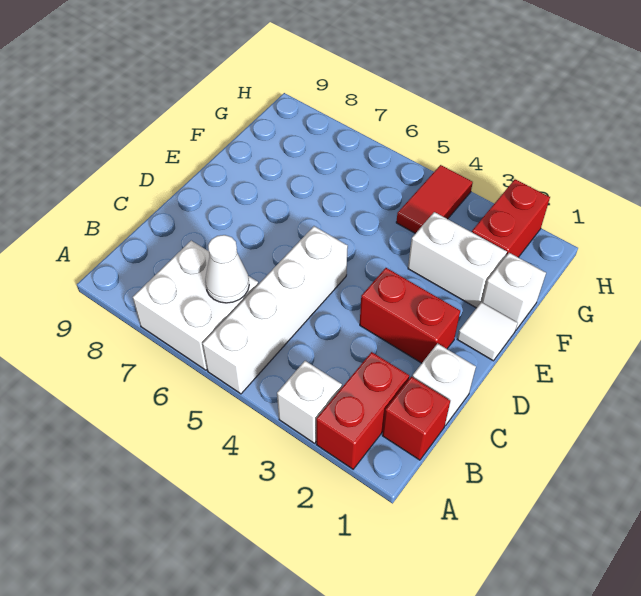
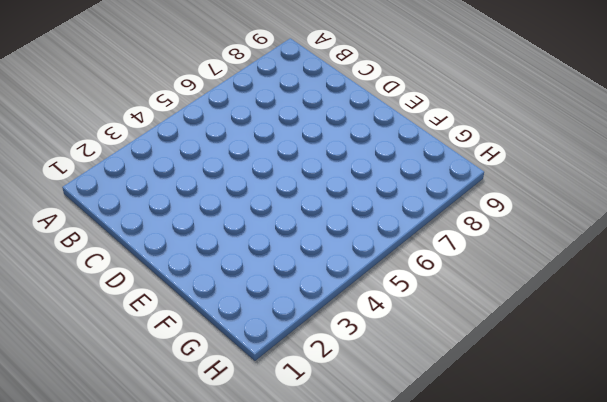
none -> red 1x2 brick [316,352,409,469]
none -> white 1x1 brick [277,361,342,443]
none -> white 1x4 brick [202,226,348,394]

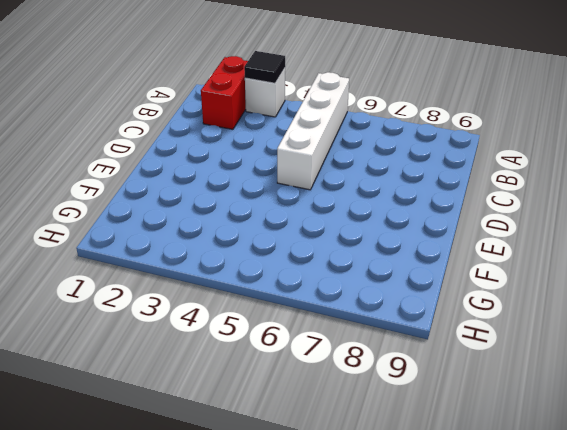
black 1x1 tile [244,51,285,83] -> none
none -> white 2x2 brick [133,241,258,370]
none -> red 1x1 brick [382,377,450,460]
none -> white 1x1 brick [412,344,476,426]

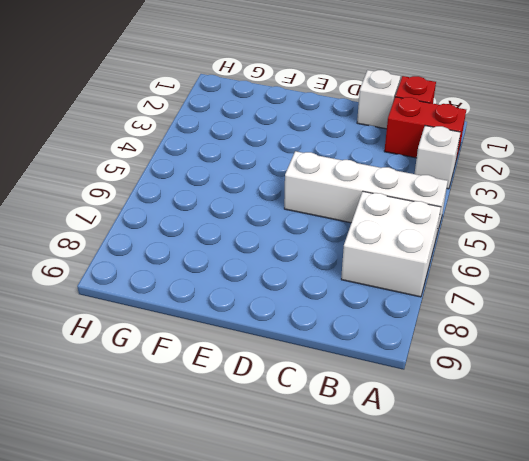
none -> red 1x2 brick [360,268,460,363]
none -> white 1x1 tile [457,302,517,361]
none -> white 1x1 brick [482,253,546,330]

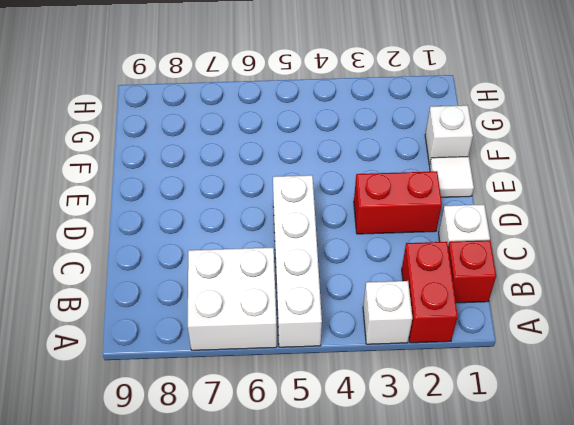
none -> white 1x2 brick [408,212,507,308]
none -> red 1x2 brick [472,179,550,257]
none -> red 1x2 tile [396,165,473,233]

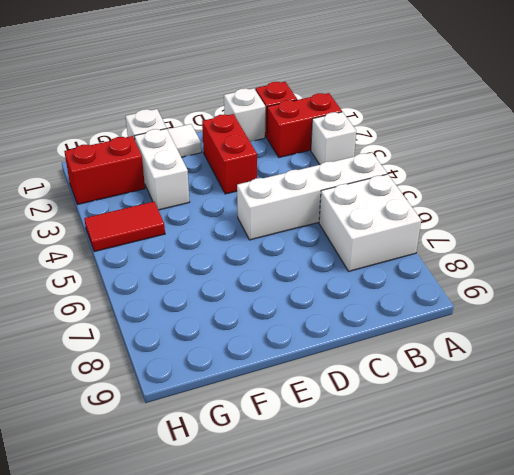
none -> white 1x1 cone [205,235,249,303]

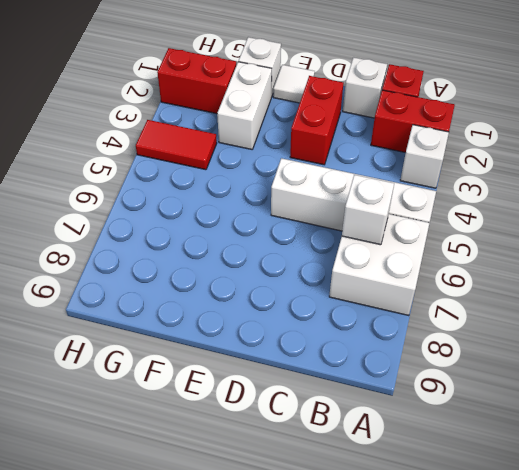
white 1x1 brick [342,175,394,245] -> white 1x1 cone [205,235,249,303]

